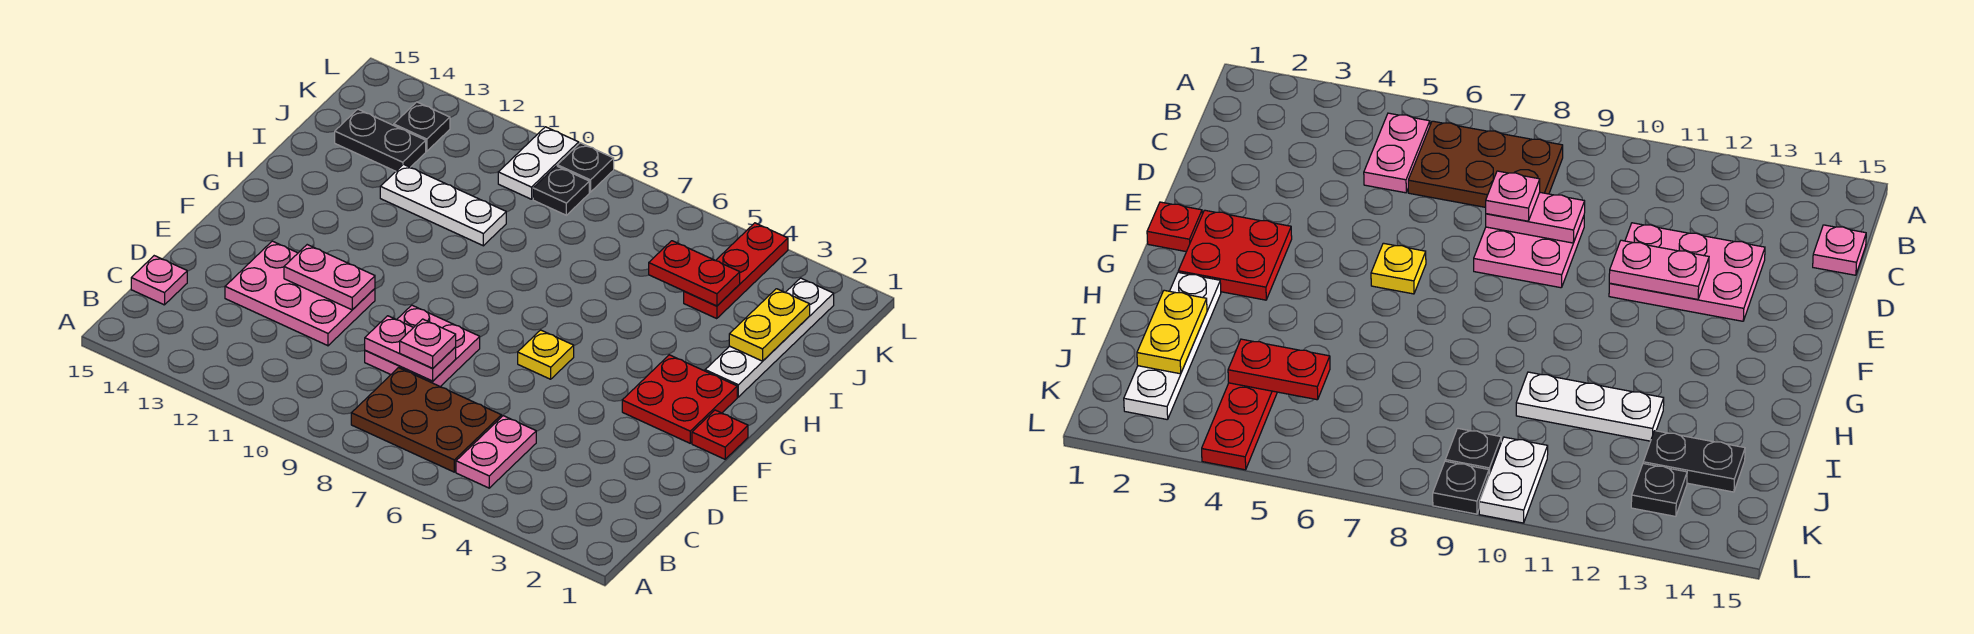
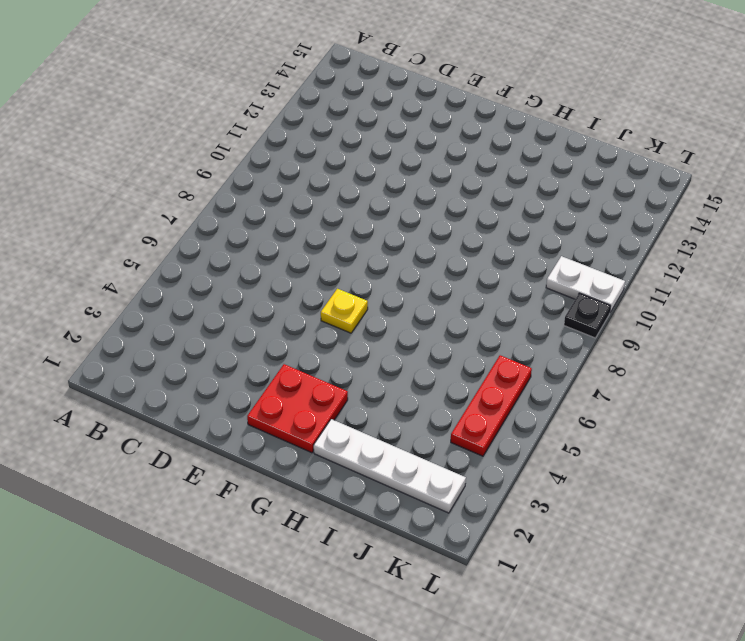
red 1x3 plate [451,355,532,456] -> red 1x3 plate turned to [684,223,788,319]
none -> pink 1x2 plate [456,416,536,488]
none -> brown 2x3 plate [351,368,501,472]
none -> pink 1x1 plate [131,256,187,305]

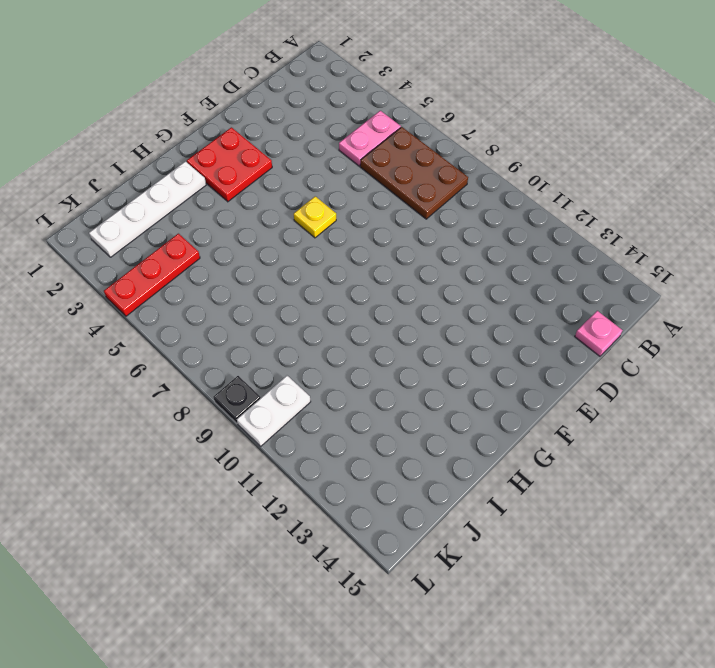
none -> pink 2x2 plate [365,305,480,387]
none -> pink 2x3 plate [225,241,375,346]
none -> red 1x1 plate [692,410,748,459]

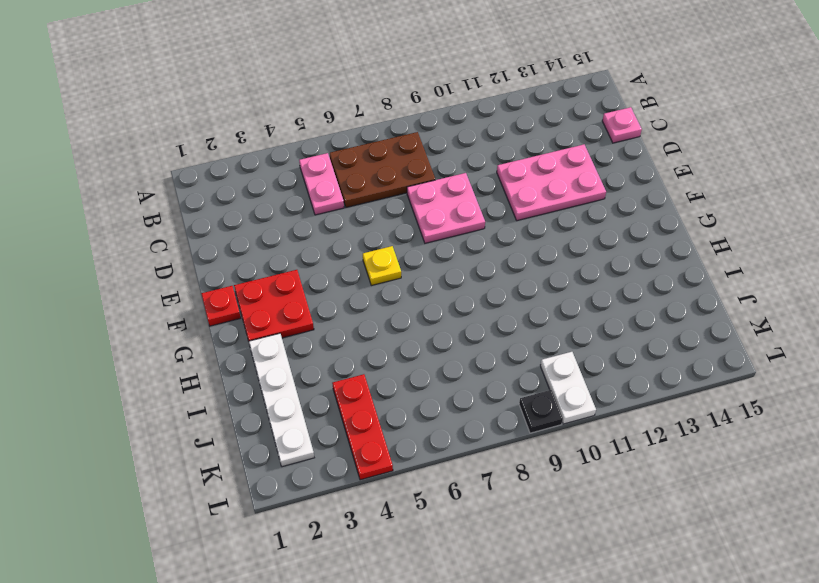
none -> white 1x3 plate [380,164,506,246]
none -> black 1x2 plate [335,109,426,171]
none -> black 1x1 plate [533,166,589,215]

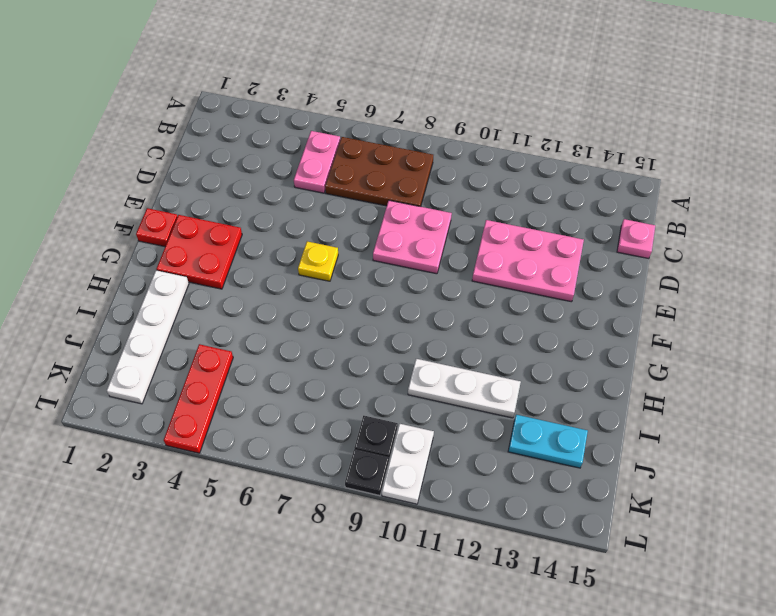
cyan 1x2 plate [508,415,588,468] -> black 1x2 plate [335,109,426,171]
none -> black 1x1 plate [394,102,450,151]
none -> pink 1x2 plate [365,316,456,381]
none -> pink 1x2 plate [284,245,375,310]

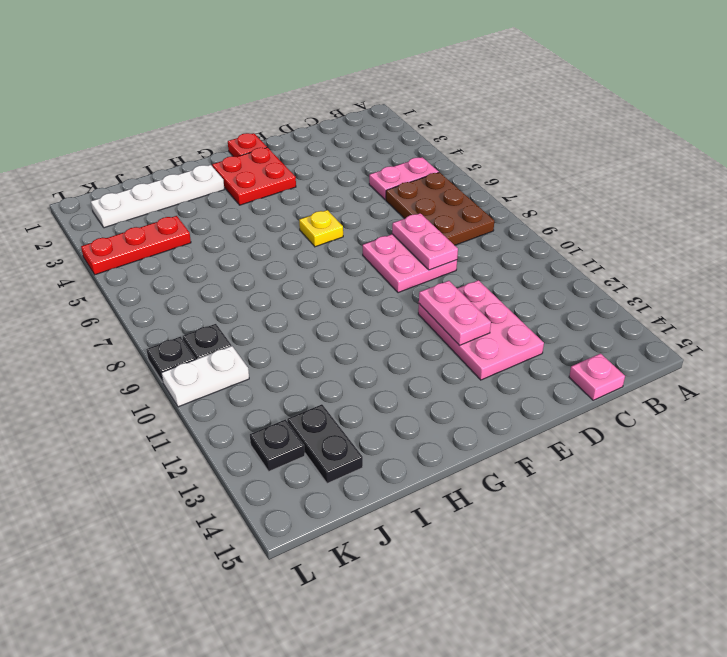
none -> white 1x3 plate [380,164,506,246]
none -> yellow 1x2 plate [729,289,810,361]
none -> red 1x2 plate [649,241,740,306]

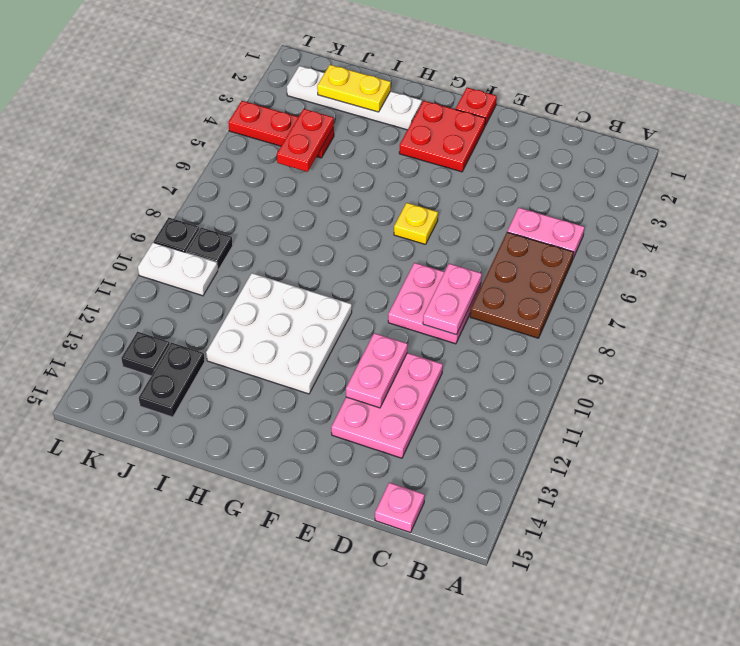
white 3x3 plate [206,273,352,394] -> white 1x3 plate [380,164,506,246]
none -> pink 1x1 plate [400,319,456,368]

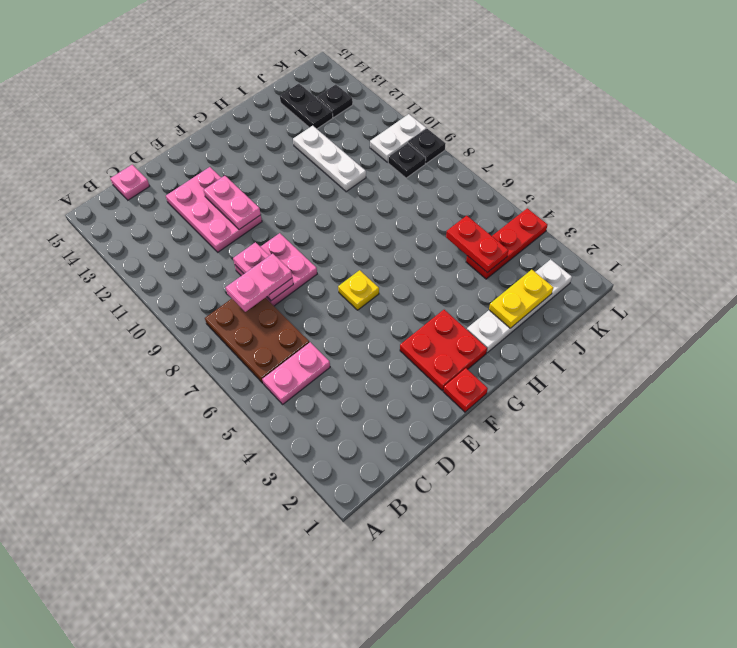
pink 1x2 plate [226,254,292,312] -> pink 1x1 plate [400,319,456,368]

